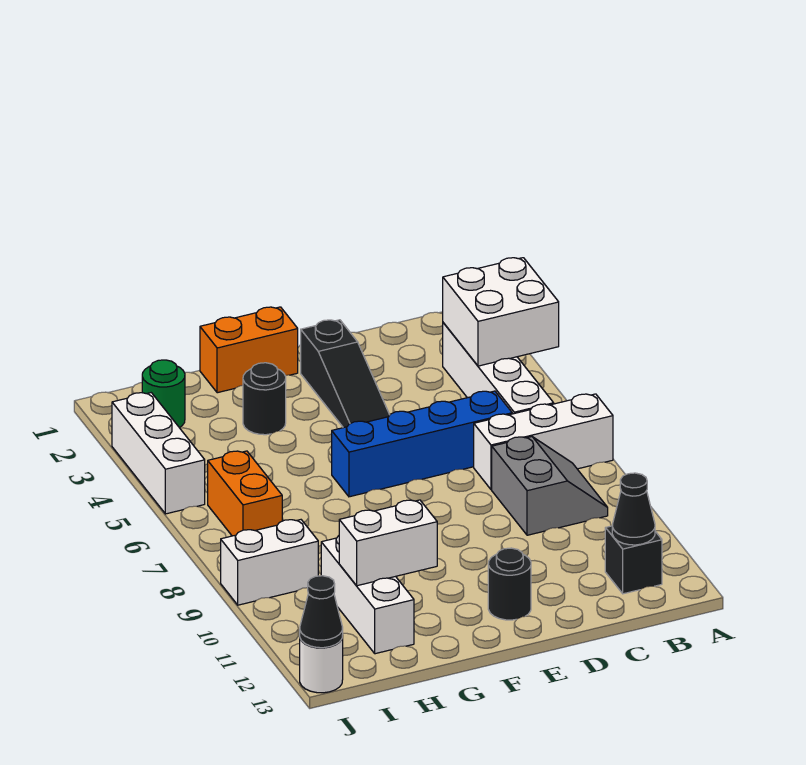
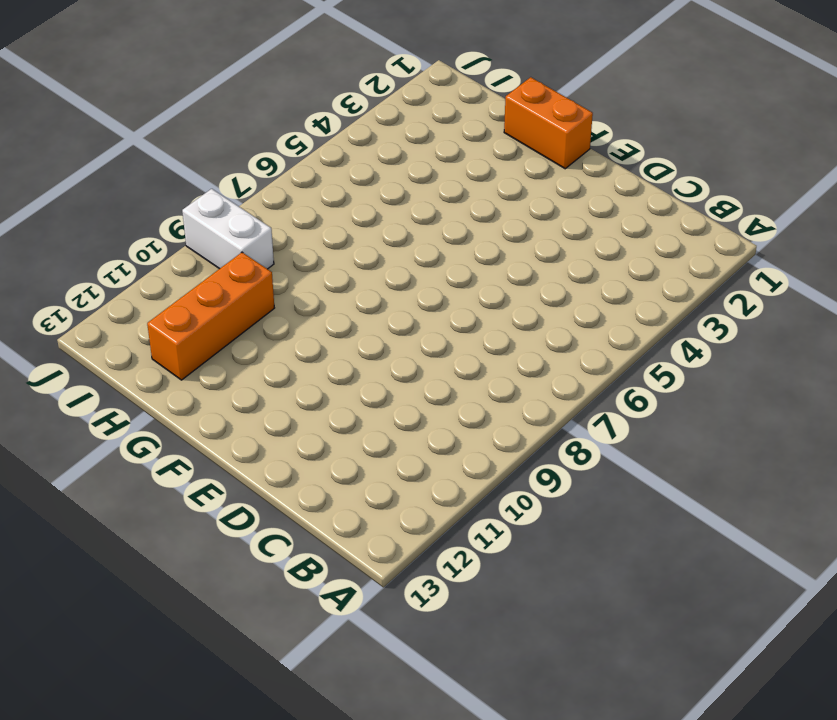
orange 1x3 brick [147,252,274,380] -> white 1x3 brick [321,536,414,654]
none -> white 1x3 brick [474,394,613,490]
none -> white 1x4 brick [443,323,554,414]
none -> grey 2x2 slope [492,437,608,535]

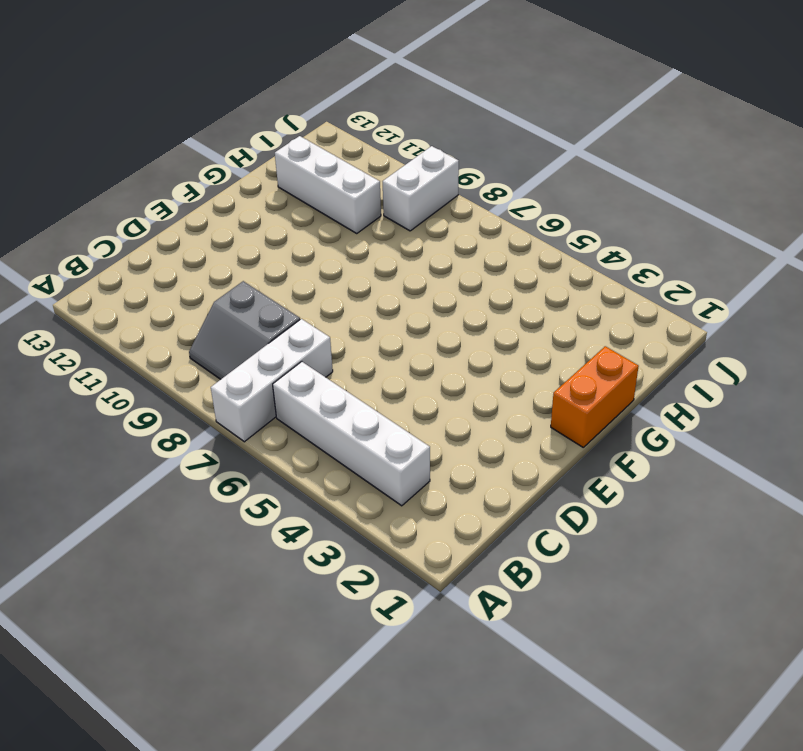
none -> black 1x1 brick [605,526,662,594]
none -> blue 1x4 brick [332,391,512,497]
none -> black 1x3 slope [301,320,389,428]

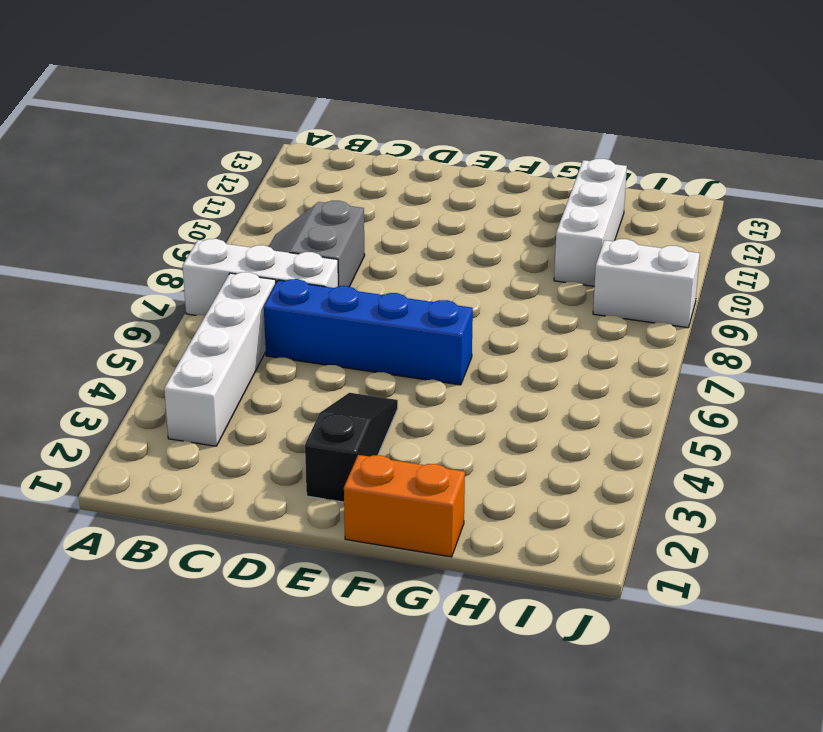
none -> black 1x1 brick [605,526,662,594]
none -> black 1x1 round brick [488,548,531,620]
none -> black 1x1 round brick [243,363,286,435]

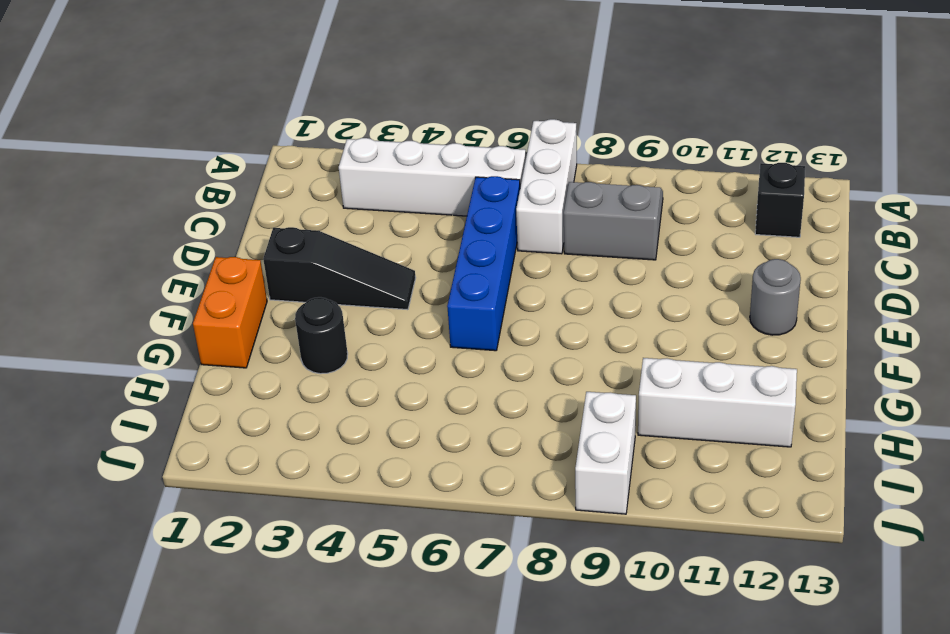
grey 1x1 round brick [750,259,801,335] -> black 1x1 round brick [488,548,531,620]
none -> green 1x1 round brick [142,360,185,428]
none -> orange 1x2 brick [208,451,282,536]
none -> white 1x3 brick [112,393,205,514]

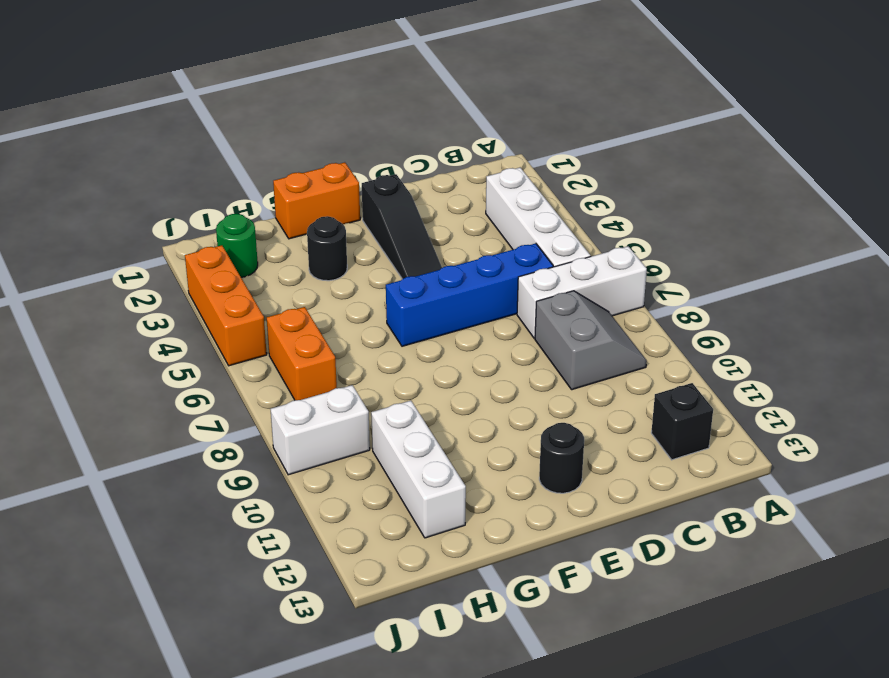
orange 1x3 brick [185,245,267,366] -> white 1x3 brick [112,393,205,514]
none -> white 1x1 round brick [300,636,343,693]
none -> white 2x2 brick [443,258,559,366]
none -> black 1x1 cone [612,473,655,545]

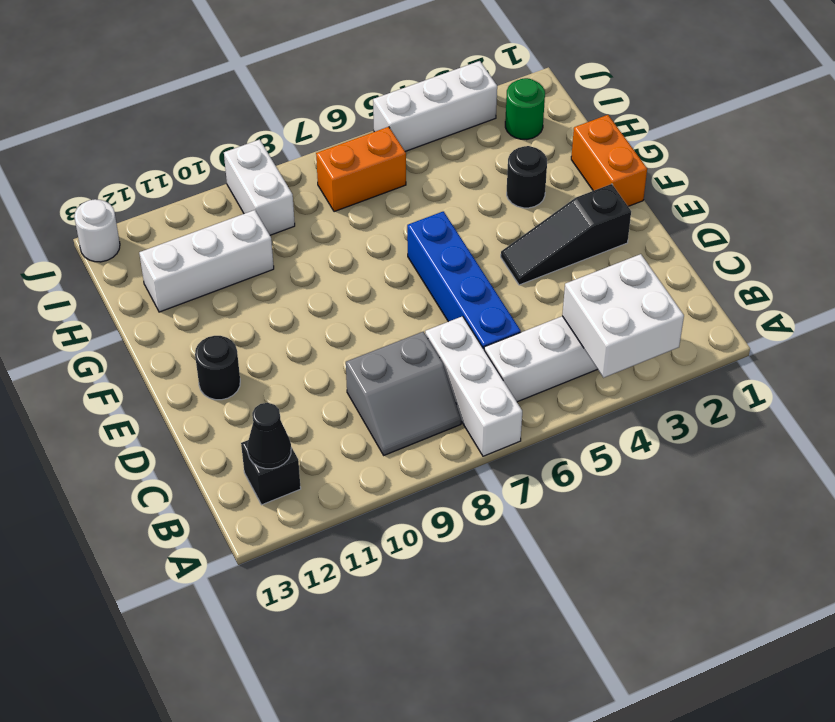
none -> white 1x2 brick [339,500,437,586]
none -> black 1x1 cone [300,576,343,648]

